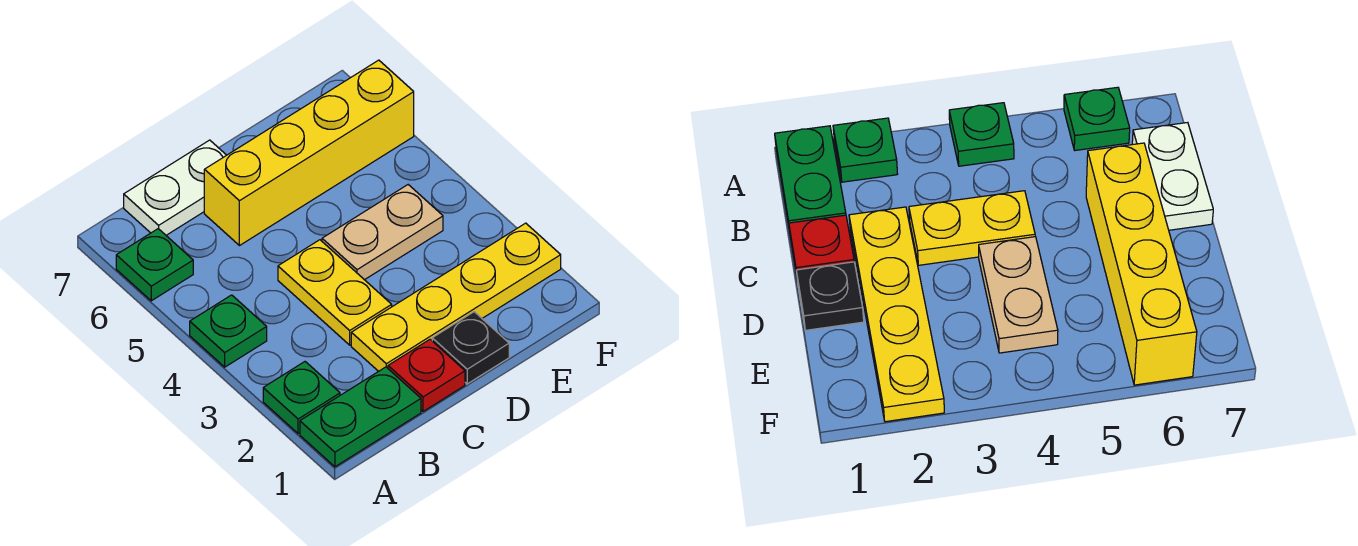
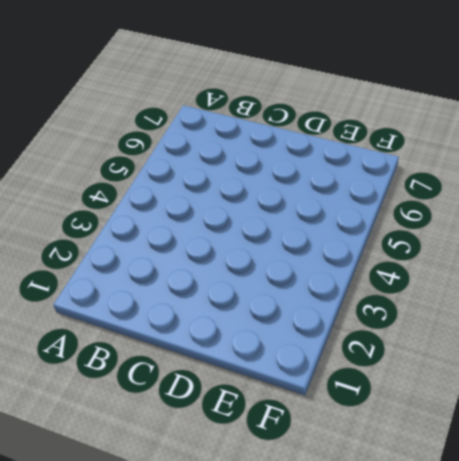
none -> green 1x2 plate [300,367,421,467]
none -> green 1x1 plate [263,362,340,434]

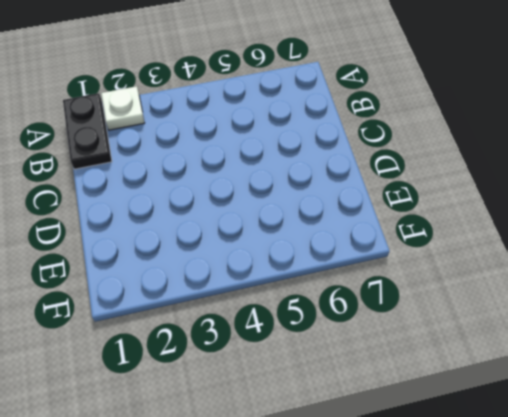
black 1x2 plate [63,93,112,169] -> green 1x2 plate [300,367,421,467]
white 1x1 plate [101,86,145,130] -> green 1x1 plate [263,362,340,434]
none -> green 1x1 plate [190,295,267,367]
none -> green 1x1 plate [116,229,193,301]

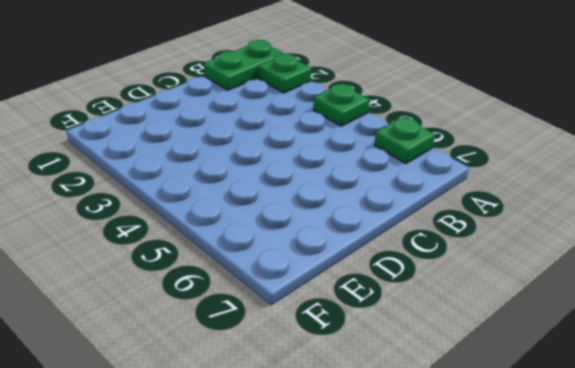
none -> white 1x2 plate [124,140,226,235]
none -> red 1x1 plate [388,339,465,411]

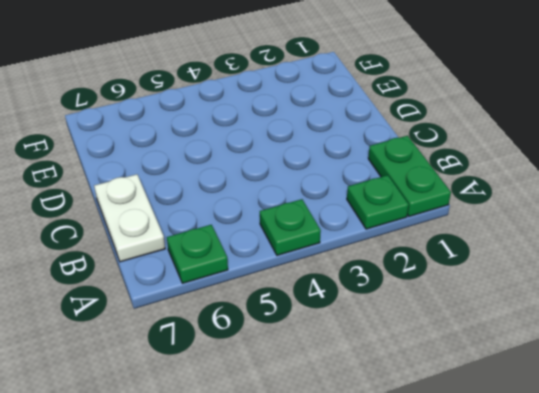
none -> red 1x1 plate [388,339,465,411]
none -> yellow 1x4 plate [351,223,561,371]

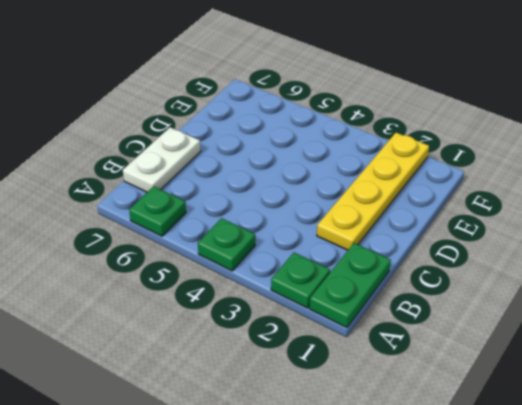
none -> red 1x1 plate [388,339,465,411]
none -> yellow 1x2 plate [278,240,392,345]

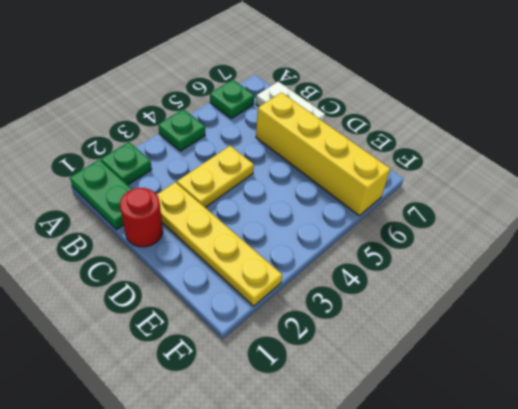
red 1x1 round brick [120,188,163,247] -> red 1x1 plate [388,339,465,411]
none -> black 1x1 plate [432,312,509,384]
none -> tan 1x2 plate [322,185,443,280]

